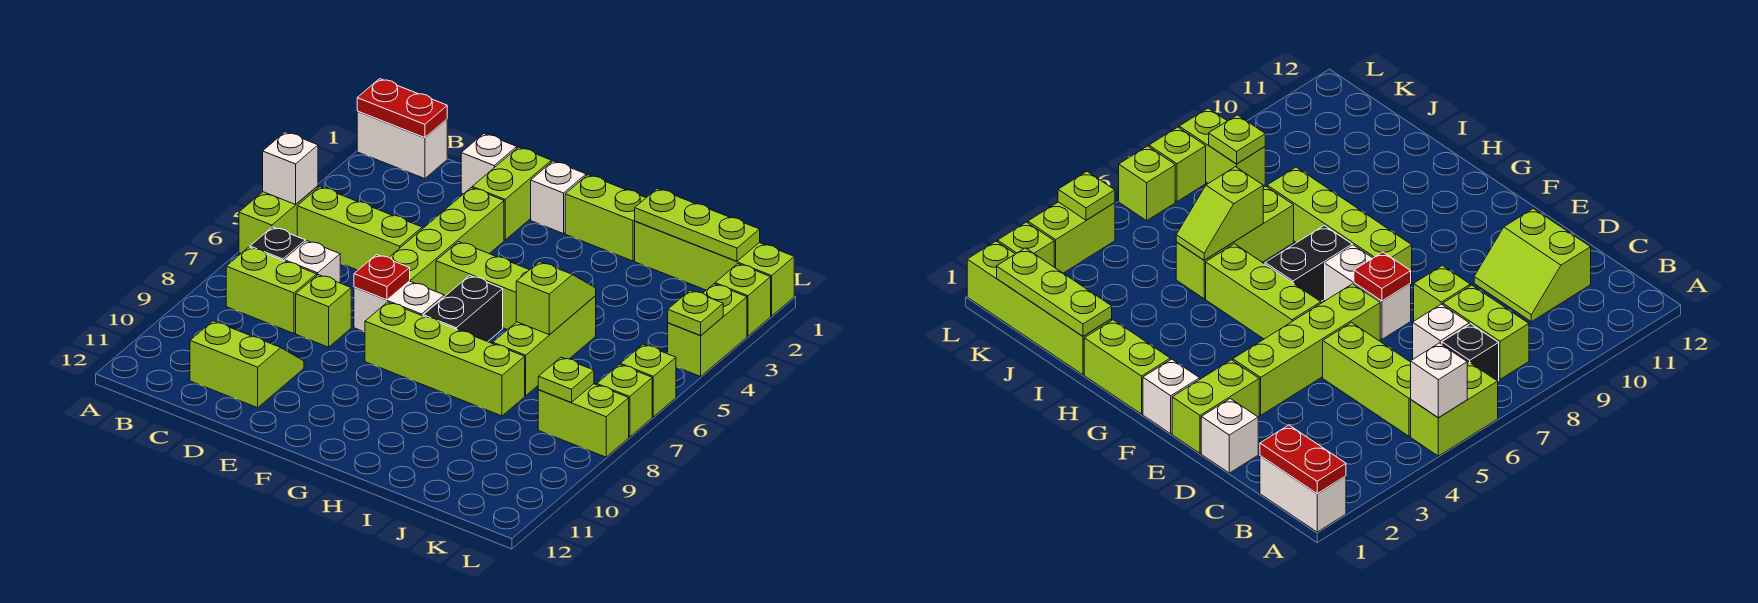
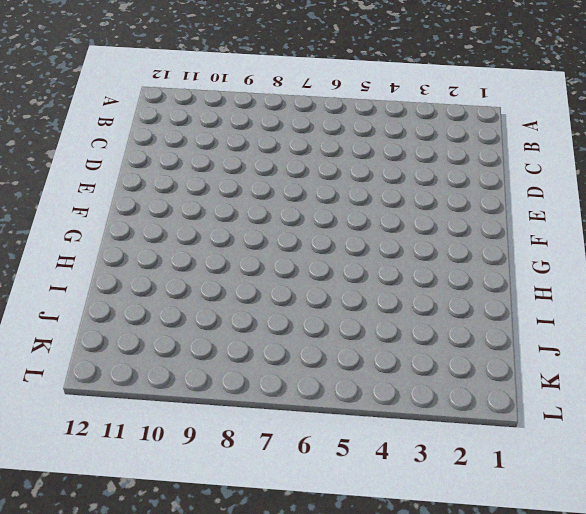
none -> white 1x2 brick [357,111,447,179]
none -> lime 1x2 brick [239,186,318,253]
none -> lime 1x3 brick [297,187,422,270]
none -> black 1x1 brick [250,227,305,261]

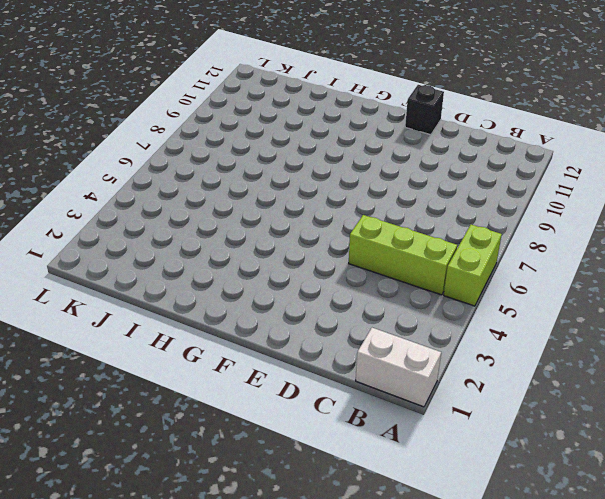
black 1x1 brick [405,85,444,135] -> black 1x1 brick moved to [250,227,305,261]
none -> lime 1x2 brick [226,247,317,333]
none -> white 1x1 brick [285,241,340,283]
none -> lime 2x2 slope [190,321,304,408]
none -> white 1x1 brick [461,134,517,194]

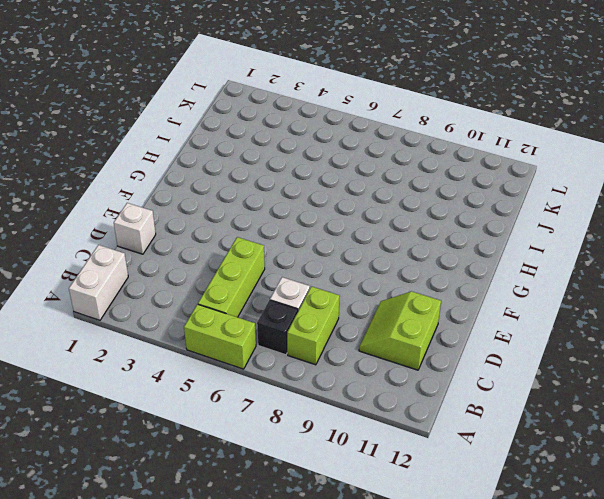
none -> lime 1x1 brick [296,275,351,347]
none -> lime 1x2 brick [472,147,551,240]
none -> lime 1x4 brick [389,188,504,291]
none -> white 1x2 brick [354,281,444,332]

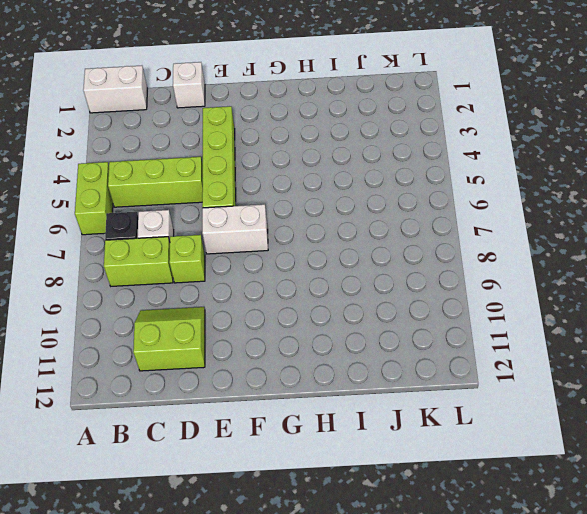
none -> lime 1x2 brick [472,147,551,240]
none -> white 1x1 brick [531,161,586,234]
none -> lime 1x3 brick [436,242,529,330]
none -> lime 1x4 brick [365,302,525,416]

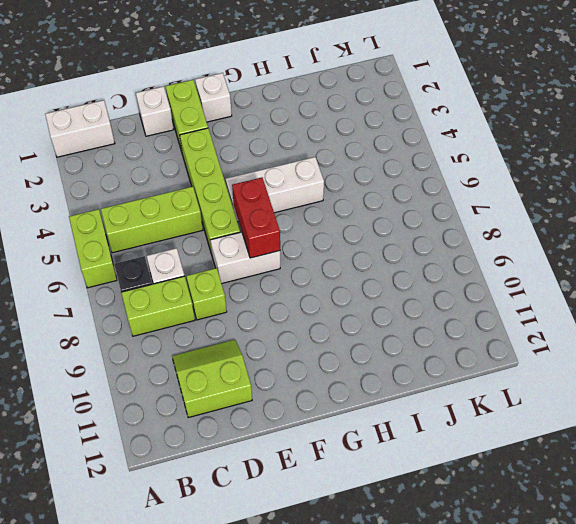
white 1x3 brick [226,157,324,222] -> lime 1x3 brick [436,242,529,330]
red 1x2 brick [232,177,280,258] -> none
none -> lime 1x4 brick [365,302,525,416]
none -> lime 1x2 brick [565,175,646,261]
none -> black 1x2 brick [423,276,503,342]
none -> lime 1x4 brick [635,221,794,316]

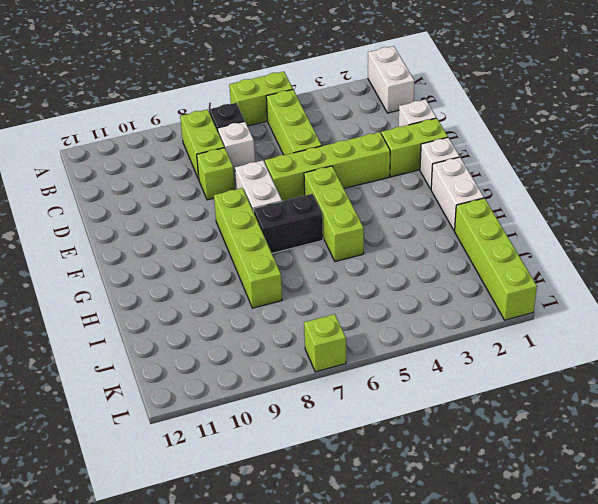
white 1x2 brick [431,157,484,231] -> lime 1x2 brick [565,175,646,261]
none -> lime 2x2 slope [190,321,304,408]
none -> lime 1x3 brick [493,296,596,396]
none -> lime 1x2 brick [538,384,629,457]
none -> lime 1x1 brick [715,264,771,336]

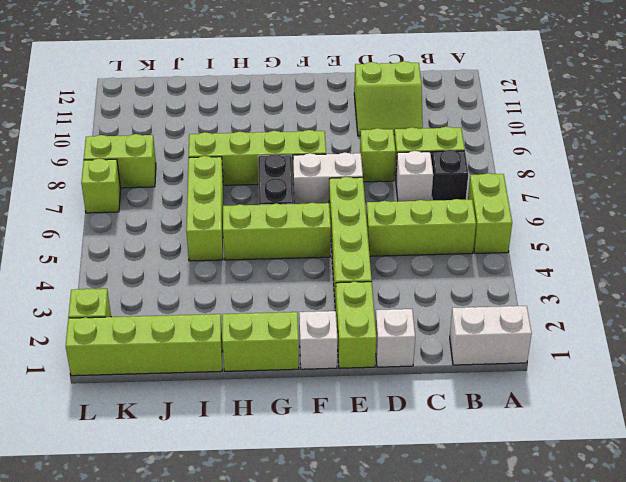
none -> lime 1x2 brick [668,284,747,376]
none -> lime 1x1 brick [620,344,676,417]
none -> red 1x2 plate [357,79,447,138]
none -> white 1x1 brick [263,132,318,204]

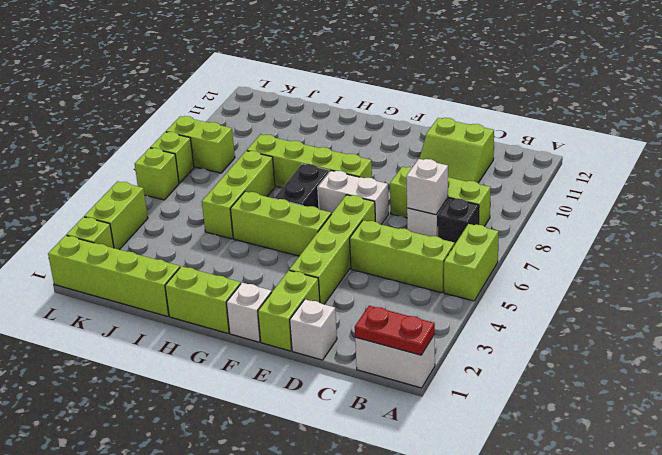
white 1x1 brick [406,159,448,215] -> white 1x1 brick moved to [263,132,318,204]
none -> red 1x1 plate [354,255,410,300]
none -> lime 1x3 plate [635,189,760,261]
none -> lime 1x2 slope [516,262,596,334]
none -> lime 1x1 plate [538,357,594,402]

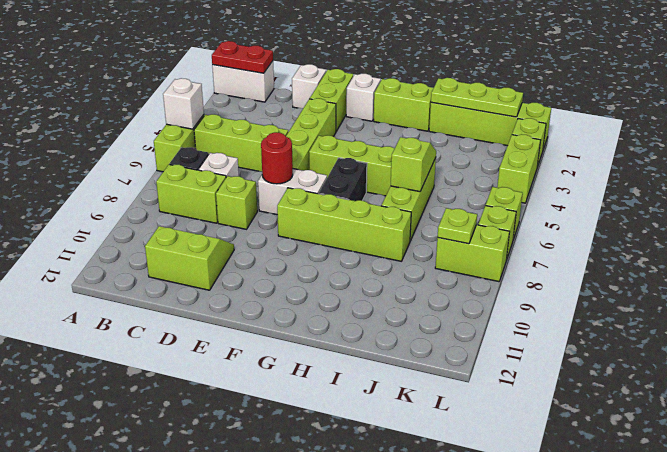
red 1x1 round brick [261,132,293,184] -> red 1x1 plate [354,255,410,300]
none -> lime 1x1 plate [668,290,723,335]

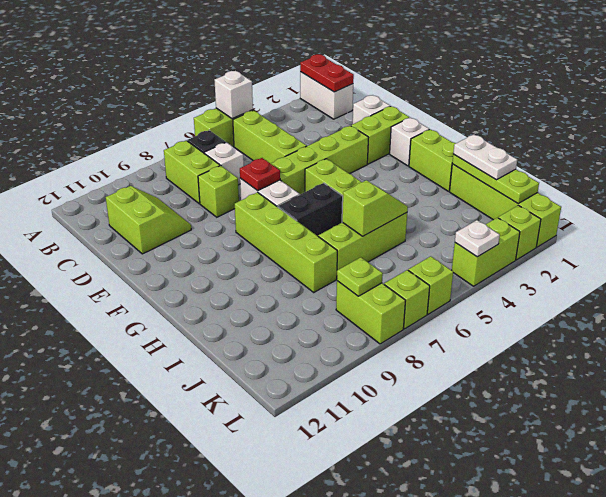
white 1x2 plate [453,134,517,180] -> none
white 1x1 plate [455,220,500,257] -> lime 1x1 plate [668,290,723,335]

